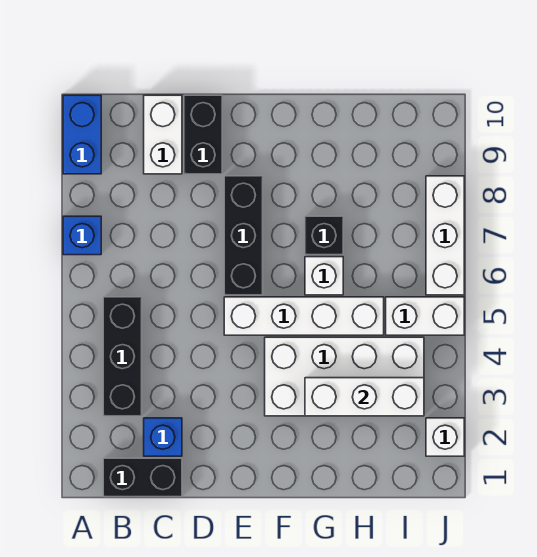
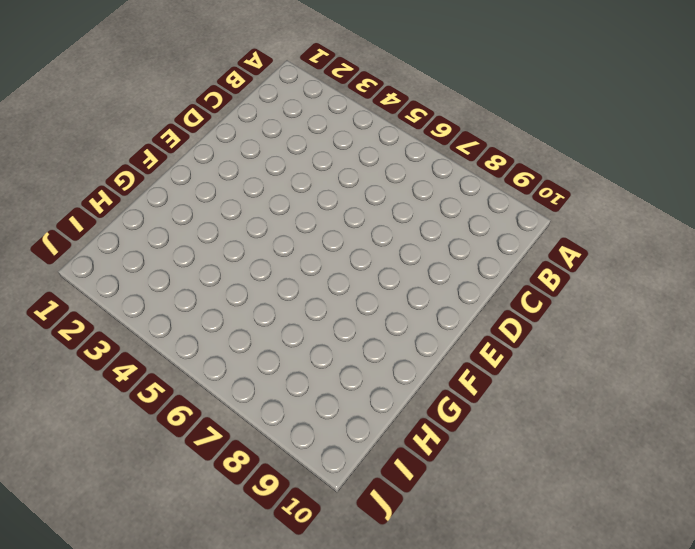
none -> blue 1x1 brick [63,216,101,255]
none -> blue 1x2 brick [63,95,101,174]
none -> black 1x2 brick [103,458,182,497]

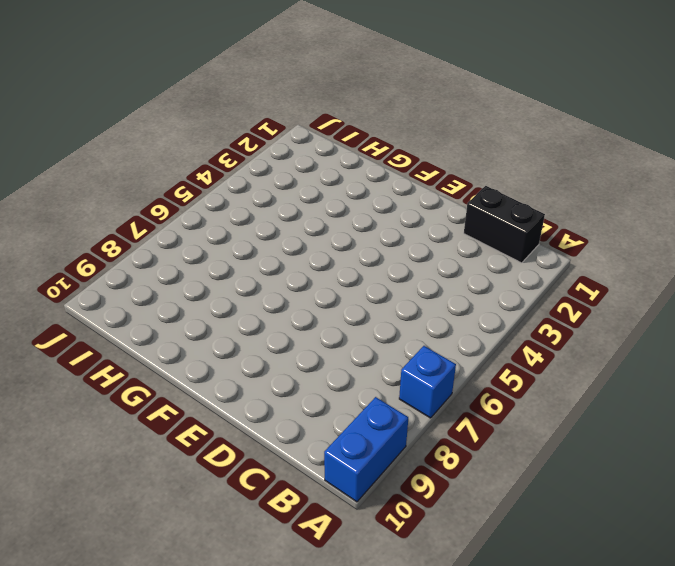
none -> black 1x3 brick [103,297,142,416]
none -> blue 1x1 brick [144,418,182,456]
none -> white 1x2 brick [144,95,182,174]

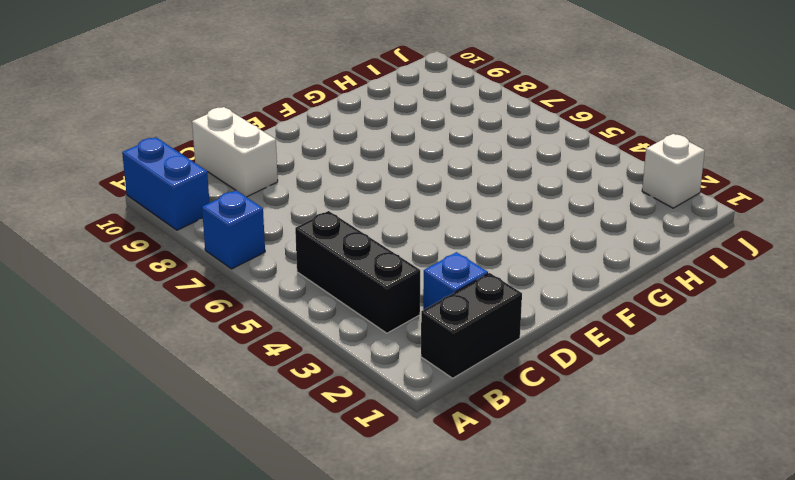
none -> black 1x2 brick [184,95,222,174]
none -> white 1x4 brick [224,297,384,335]
none -> black 1x3 brick [224,176,263,295]

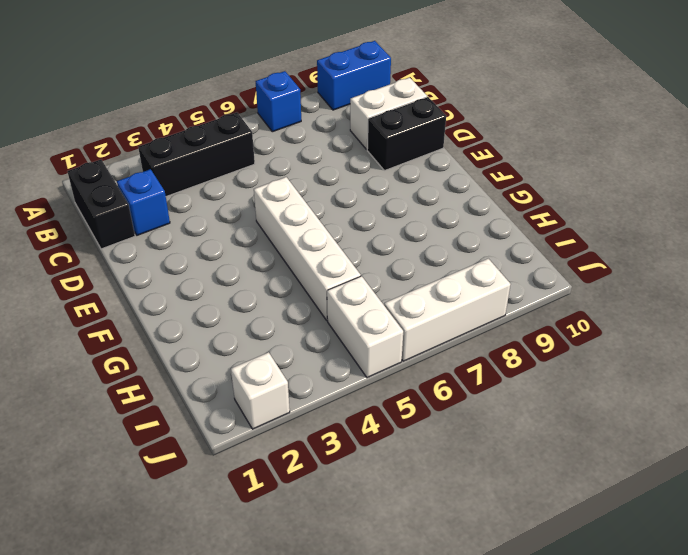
none -> black 1x3 brick [224,176,263,295]
none -> white 2x4 brick [265,337,424,416]
none -> white 1x1 brick [305,257,343,295]

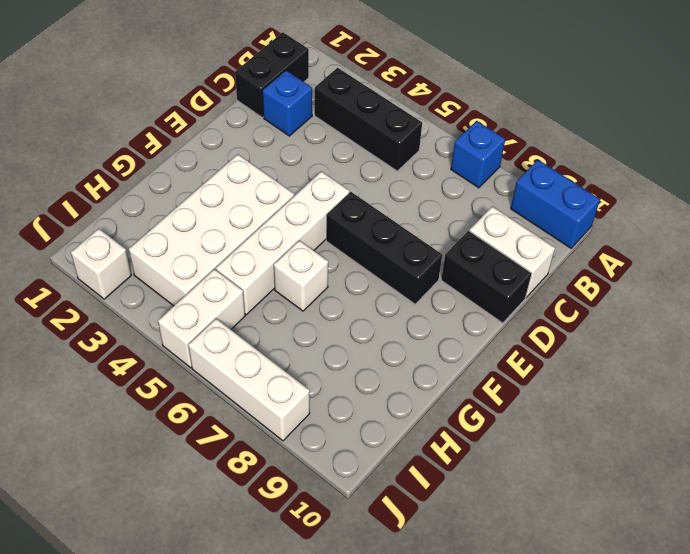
none -> black 1x1 brick [305,216,343,255]
none -> white 1x3 brick [305,378,424,416]

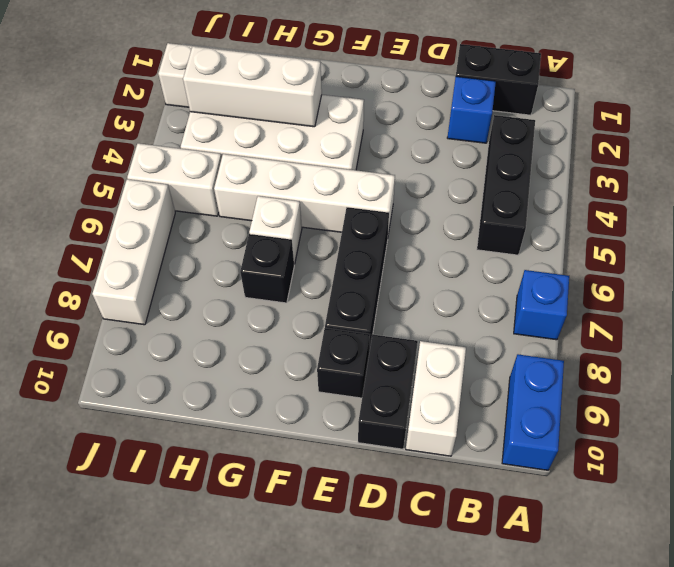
black 1x1 brick [317,328,370,398] -> none

